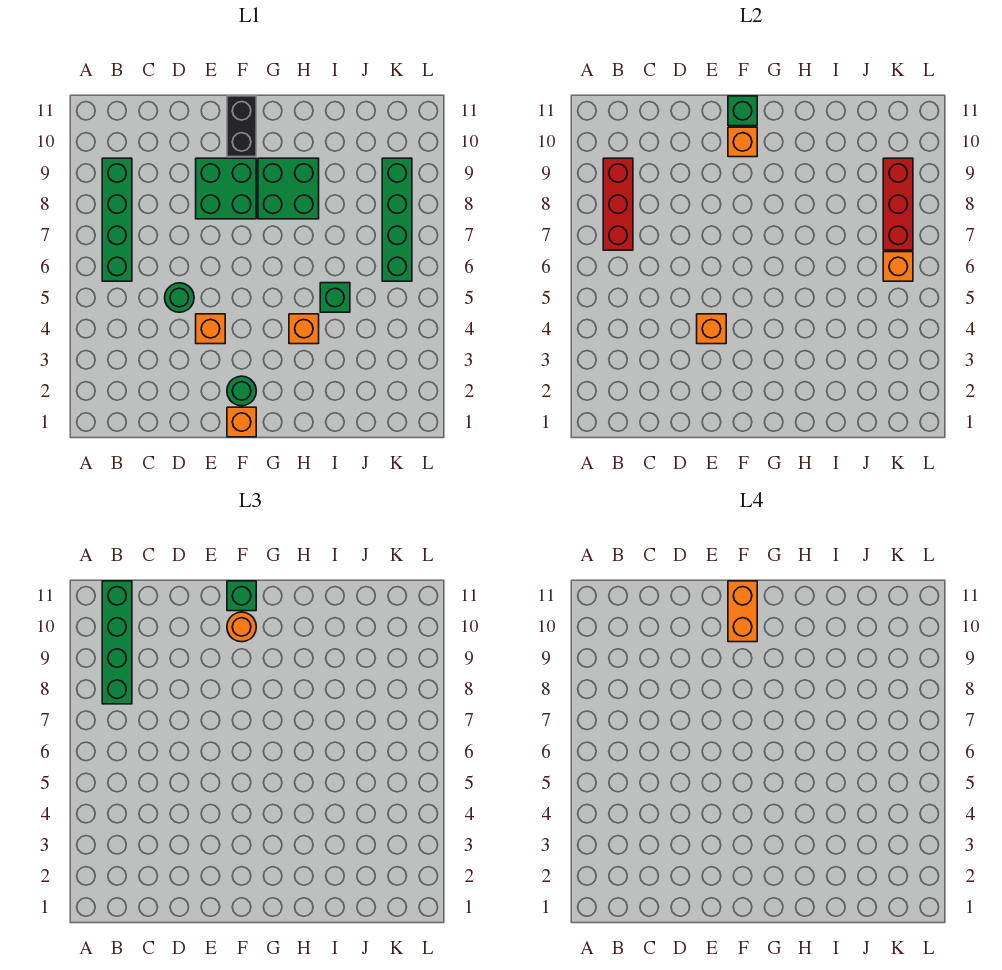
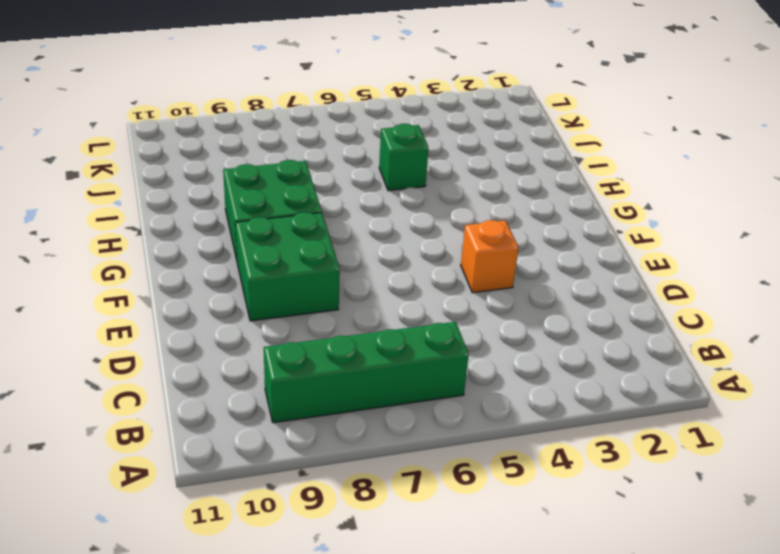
none -> green 1x1 round brick [165,283,194,312]
none -> orange 1x1 brick [227,407,256,437]
none -> green 1x1 round brick [227,376,256,406]

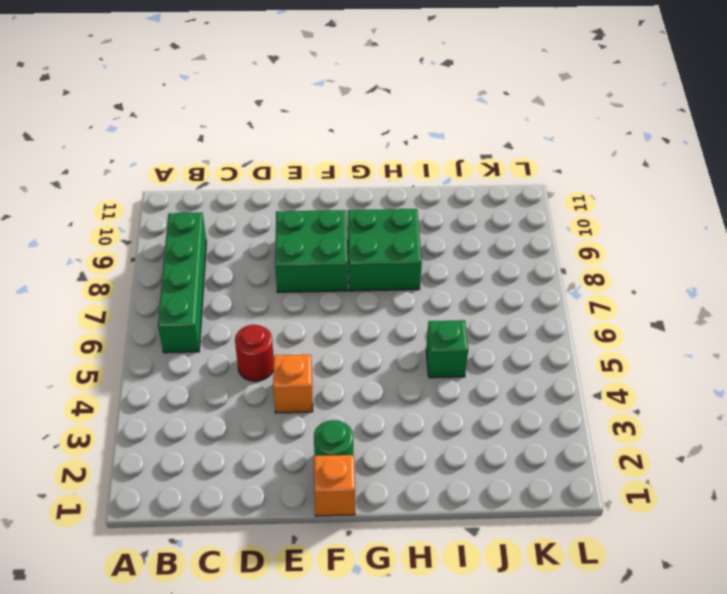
red 1x1 round brick [235,325,274,381] -> green 1x1 round brick [165,283,194,312]
none -> black 1x2 brick [227,96,256,157]
none -> orange 1x1 brick [289,314,319,344]
none -> green 1x4 brick [382,158,412,281]

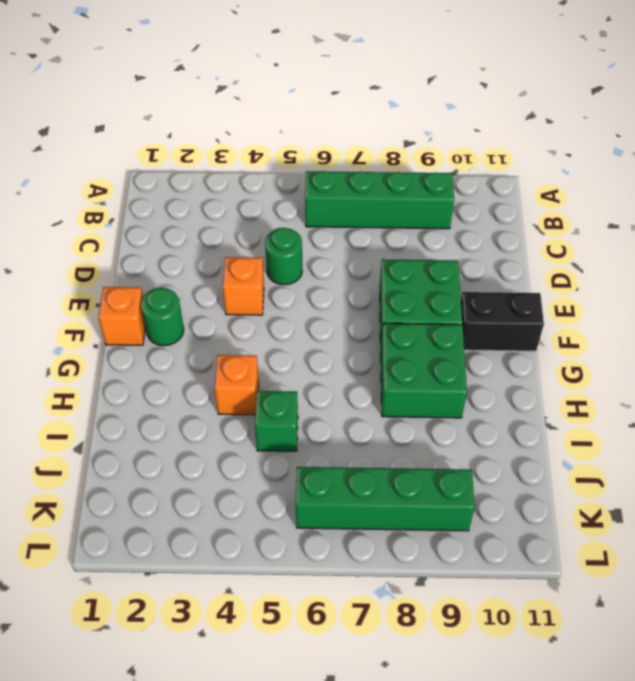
none -> red 1x3 brick [603,158,633,250]
none -> orange 1x1 brick [697,314,726,344]
none -> orange 1x1 brick [728,127,757,157]

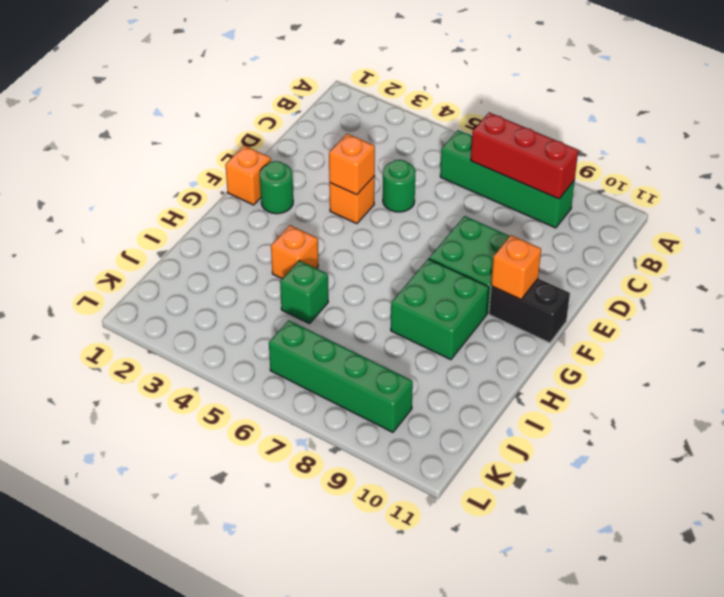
none -> green 1x1 brick [728,96,757,126]
none -> orange 1x1 brick [883,252,913,281]
none -> red 1x3 brick [883,158,913,250]

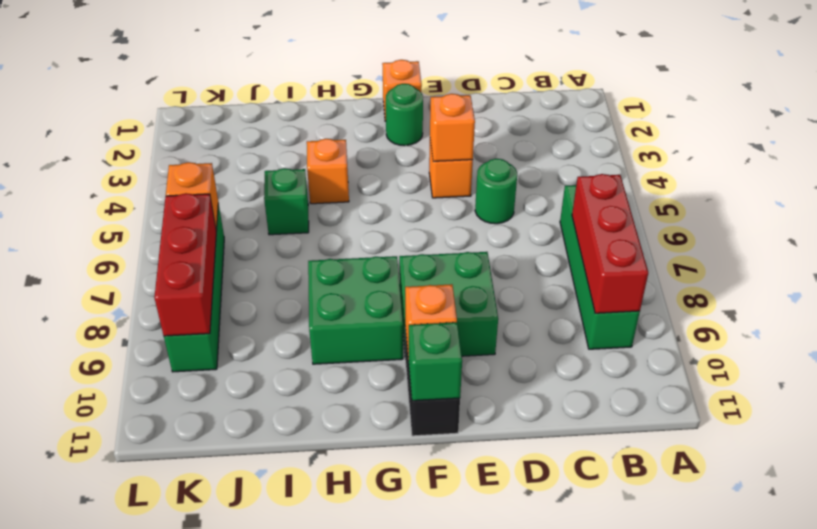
none -> green 1x4 brick [102,581,132,704]
none -> orange 1x1 round brick [227,612,256,642]
none -> green 1x1 brick [227,581,256,611]

